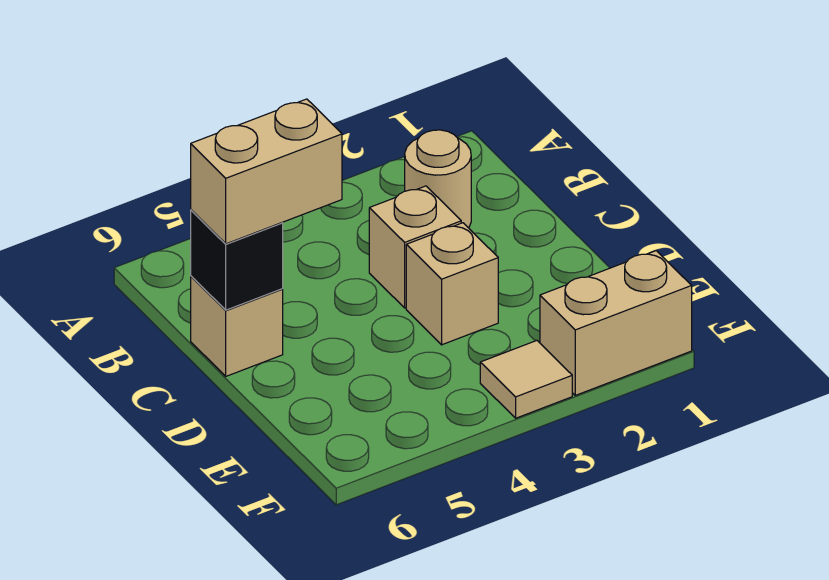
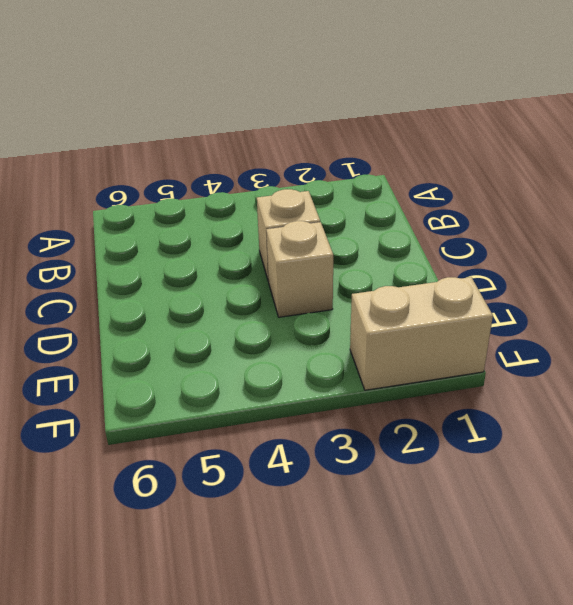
none -> tan 1x1 round brick [405,130,471,228]
none -> tan 1x1 brick [191,276,283,376]

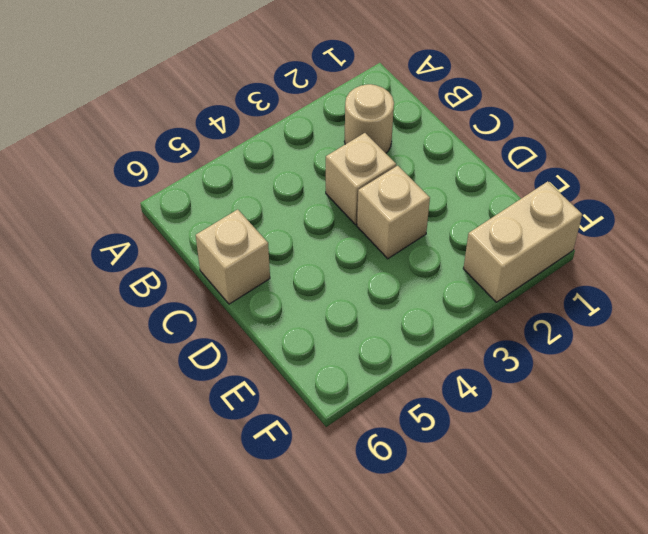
none -> tan 1x1 tile [480,341,572,418]
none -> black 1x1 brick [191,210,283,310]

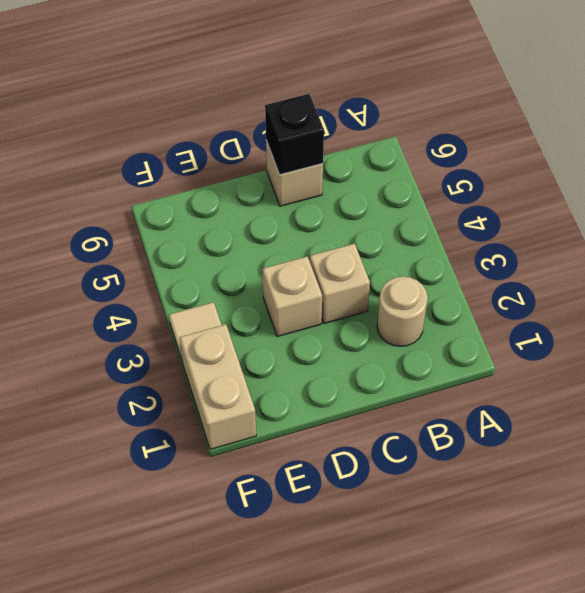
none -> tan 1x2 brick [191,99,342,244]

